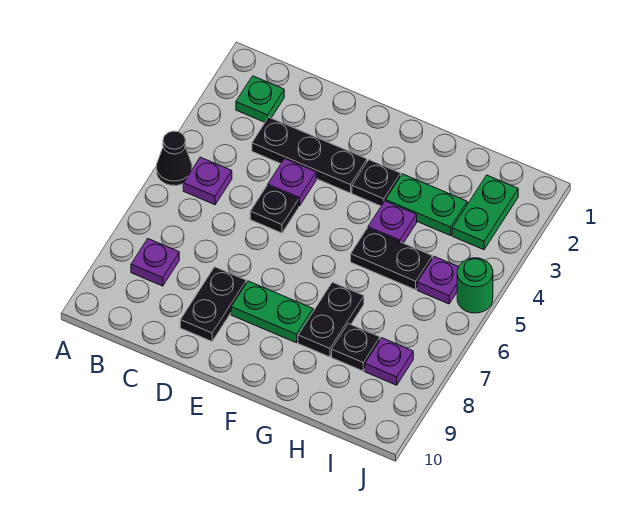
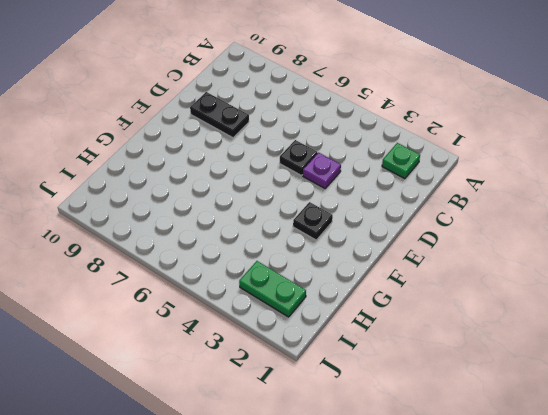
none -> black 1x1 cone [157,131,192,186]
none -> purple 1x1 plate [183,157,232,205]
none -> purple 1x1 plate [131,239,179,286]

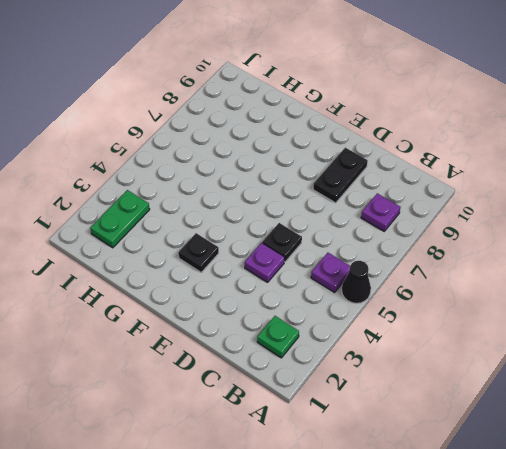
none -> black 1x3 plate [252,117,367,193]
none -> green 1x2 plate [231,281,313,343]
none -> green 1x2 plate [386,174,467,236]

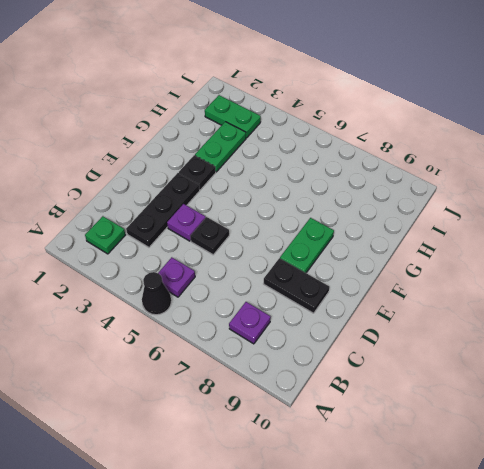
none -> purple 1x1 plate [368,201,417,243]
none -> black 1x2 plate [351,228,432,290]
none -> black 1x2 plate [298,282,364,357]

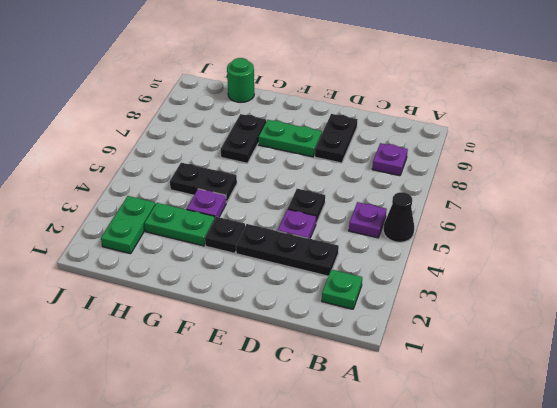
green 1x1 round brick [227,58,254,102] -> green 1x1 round brick moved to [457,258,493,313]
none -> black 1x1 plate [332,324,380,371]
none -> purple 1x1 plate [417,256,458,304]
none -> purple 1x1 plate [365,338,413,385]

